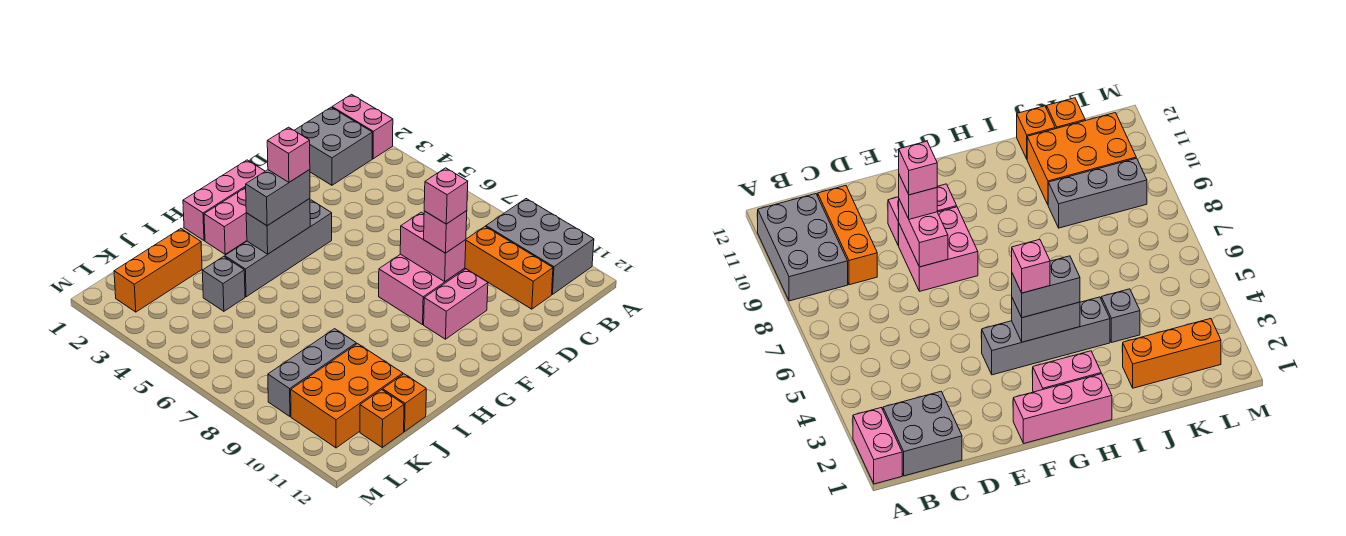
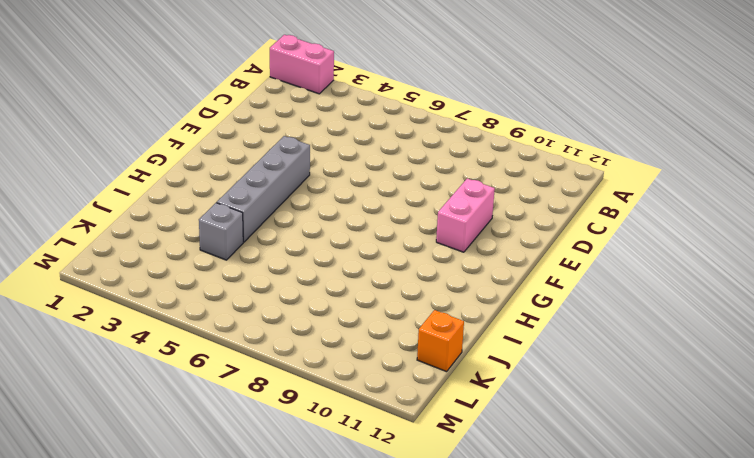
none -> grey 2x3 brick [486,199,594,294]
none -> grey 2x2 brick [294,107,372,185]
none -> orange 1x3 brick [465,227,553,309]

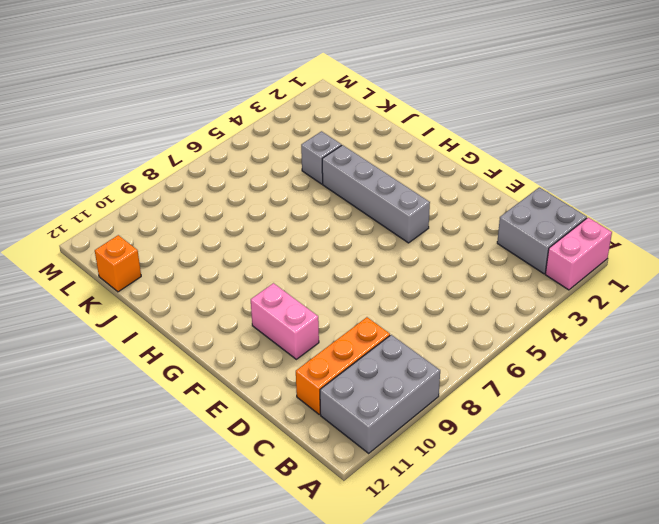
none -> pink 2x2 brick [379,254,465,325]
none -> pink 1x3 brick [183,160,265,241]
none -> pink 1x2 brick [204,187,247,254]

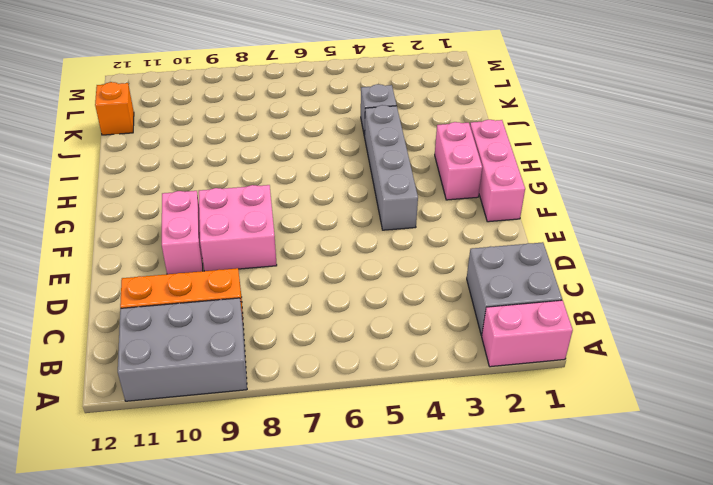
none -> orange 1x3 brick [114,229,202,312]
none -> grey 1x3 brick [268,329,356,416]
none -> orange 2x3 brick [291,344,403,448]

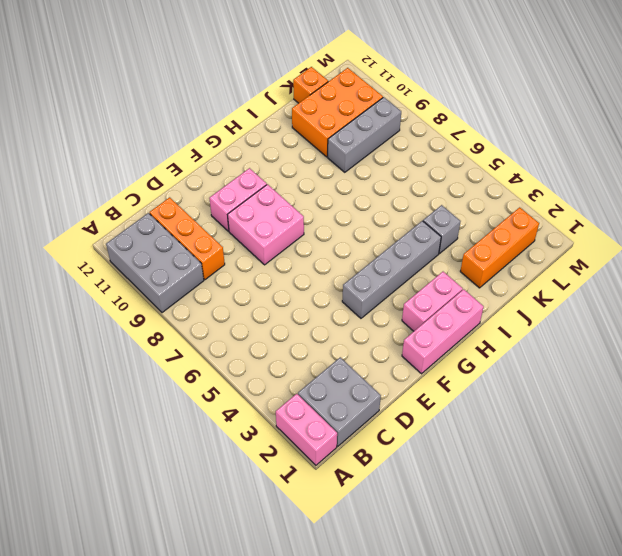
none -> orange 1x1 brick [383,374,426,431]
none -> pink 1x2 brick [400,212,466,281]
none -> grey 1x2 brick [246,199,310,254]

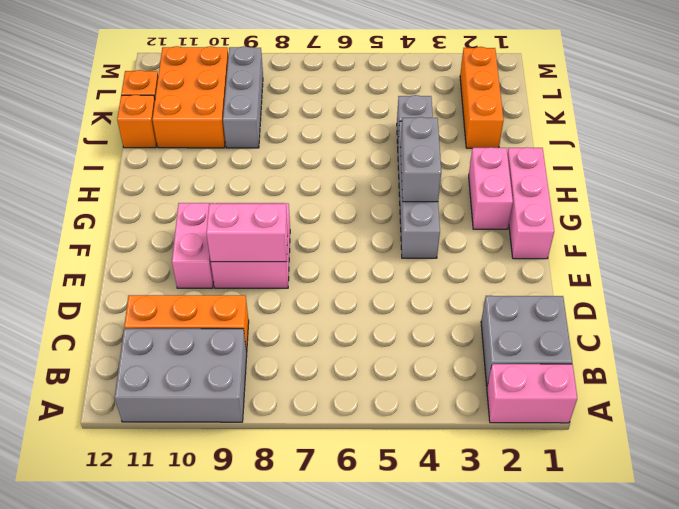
none -> pink 1x1 brick [424,211,467,253]
none -> grey 1x2 brick [246,170,310,226]
none -> pink 1x1 brick [424,168,468,224]

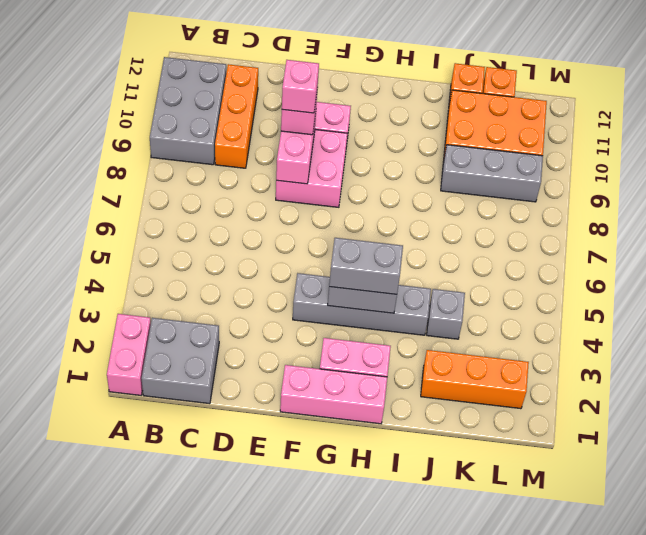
none -> pink 1x1 brick [267,127,310,182]

